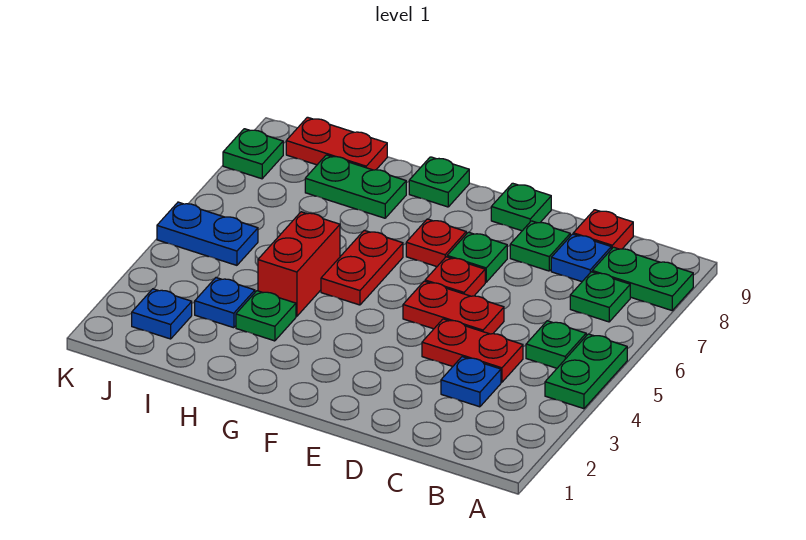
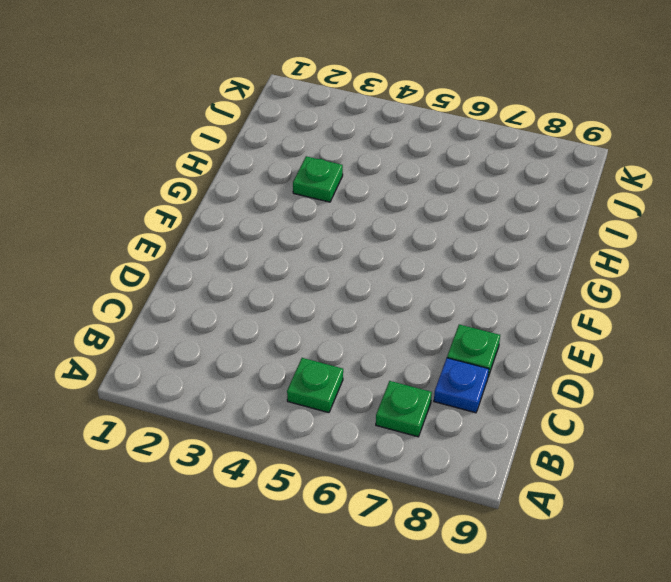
none -> green 1x2 plate [545,334,627,409]
none -> green 1x2 plate [592,247,693,310]
none -> blue 1x1 plate [441,357,501,407]

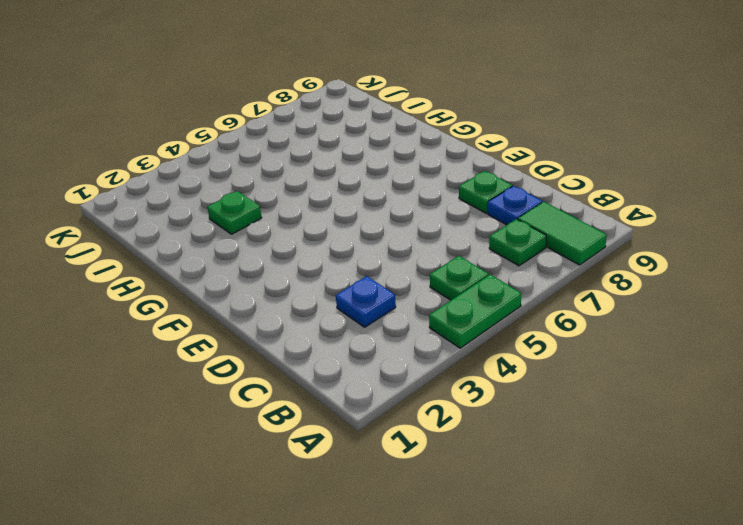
green 1x2 tile [518,202,607,265] -> green 1x2 plate [592,247,693,310]
none -> red 1x2 plate [422,319,523,382]
none -> red 1x1 plate [573,210,633,249]
none -> red 1x2 plate [403,281,504,334]

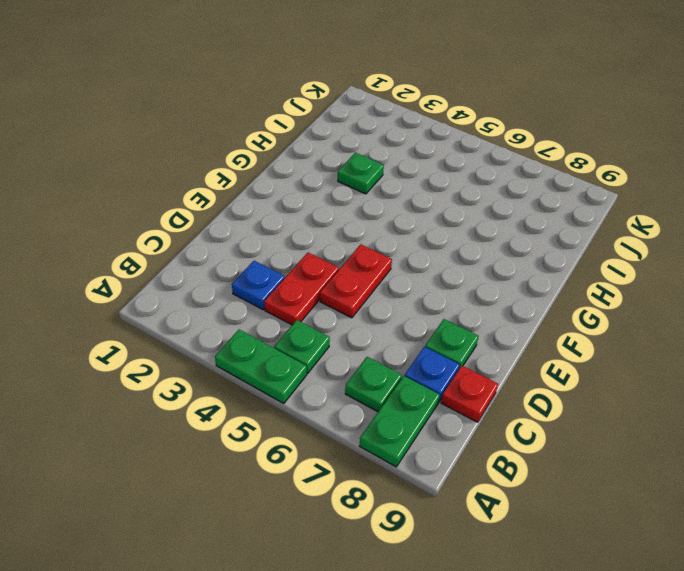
none -> red 1x1 plate [425,257,485,296]
none -> green 1x1 plate [447,232,507,282]
none -> green 1x1 plate [491,183,551,231]

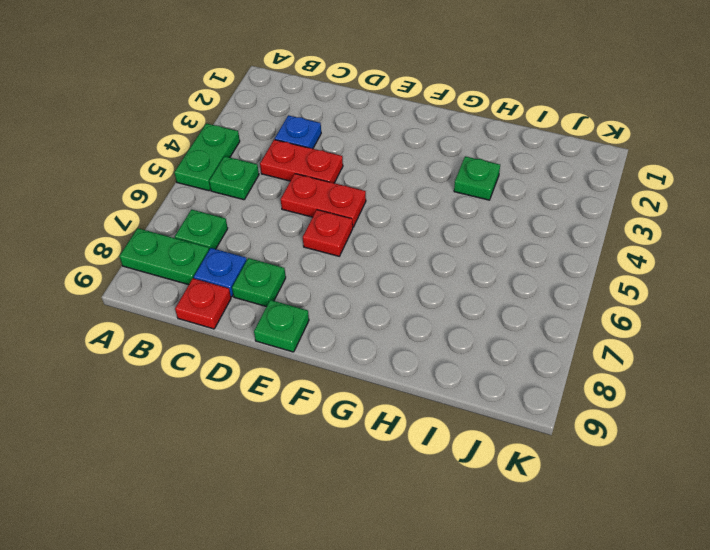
none -> green 1x1 plate [447,232,507,282]
none -> red 1x1 plate [406,219,466,267]
none -> red 1x2 plate [321,230,403,305]

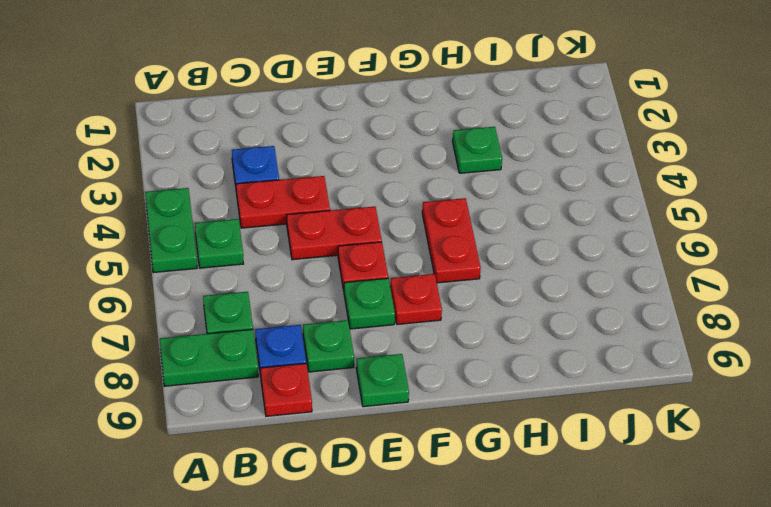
none -> green 1x1 plate [409,157,469,207]
none -> red 1x2 brick [258,212,340,316]
none -> green 1x2 plate [305,155,406,218]

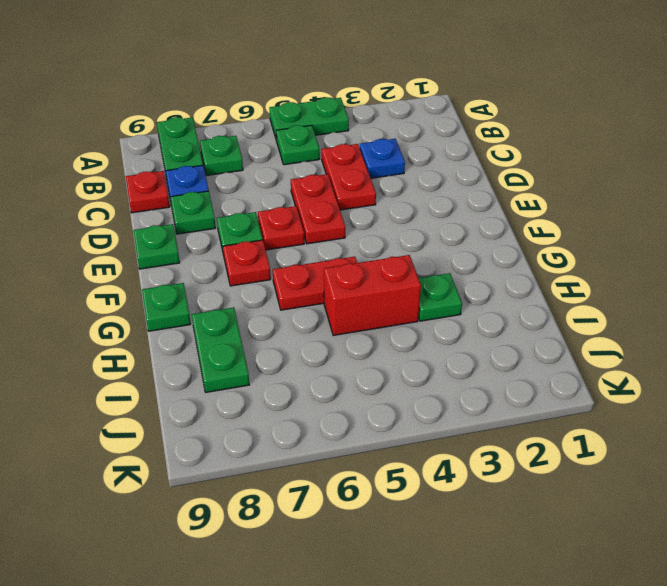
none -> blue 1x1 plate [195,278,255,328]
none -> red 1x2 plate [286,117,387,170]
none -> blue 1x1 plate [132,289,192,339]

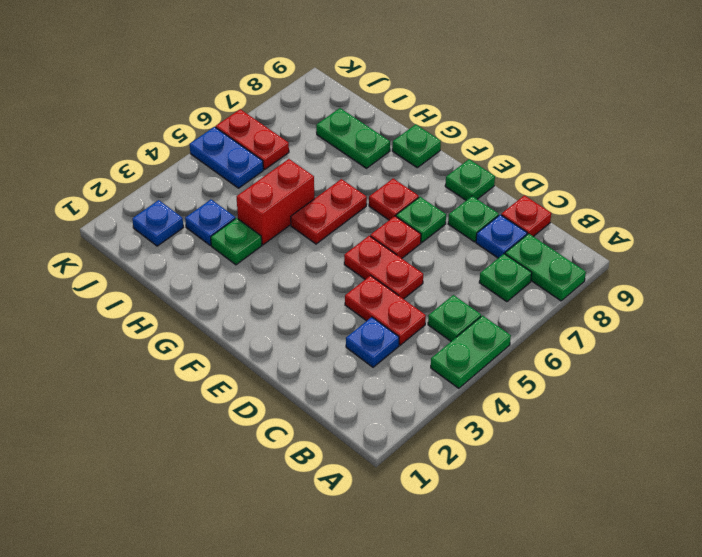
red 1x2 plate [216,109,289,170] -> red 1x2 plate moved to [286,117,387,170]
none -> green 1x1 plate [223,129,283,179]

